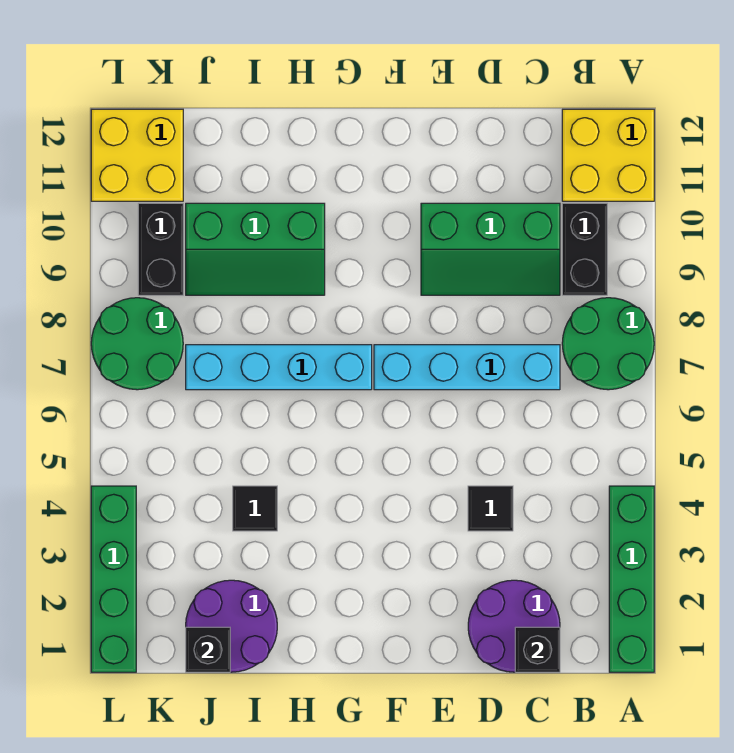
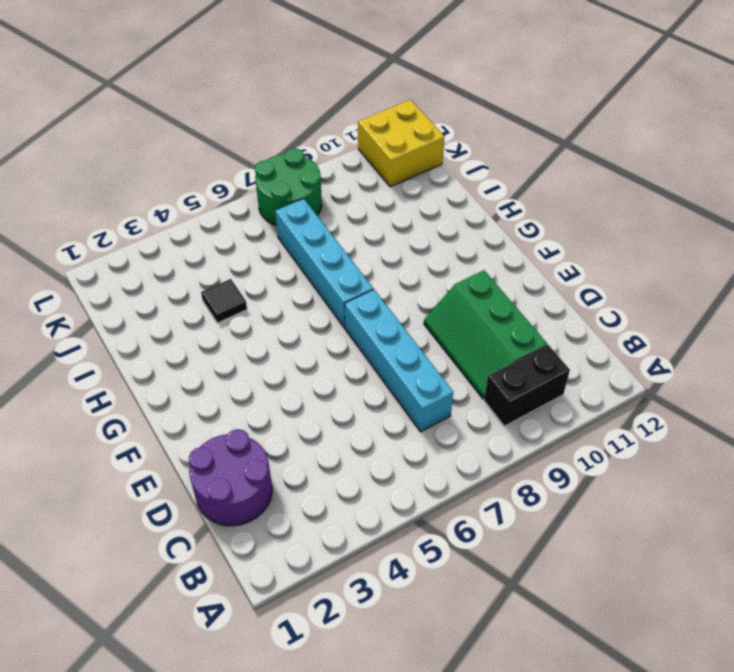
none -> green 1x4 brick [609,486,654,672]
none -> green 2x2 round brick [562,298,654,390]
none -> yellow 2x2 brick [562,109,654,201]

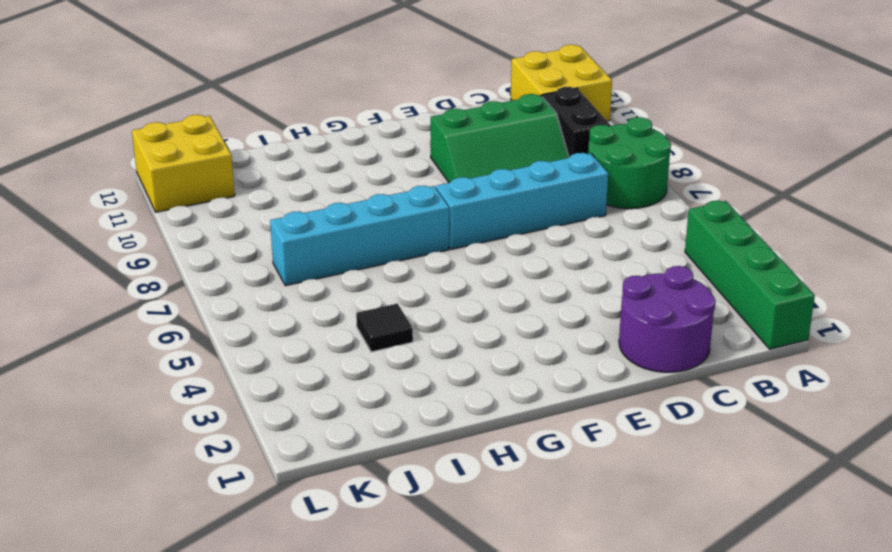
none -> black 1x1 tile [468,486,513,531]
none -> green 2x3 slope [186,203,325,295]
none -> purple 2x2 round brick [186,580,277,672]

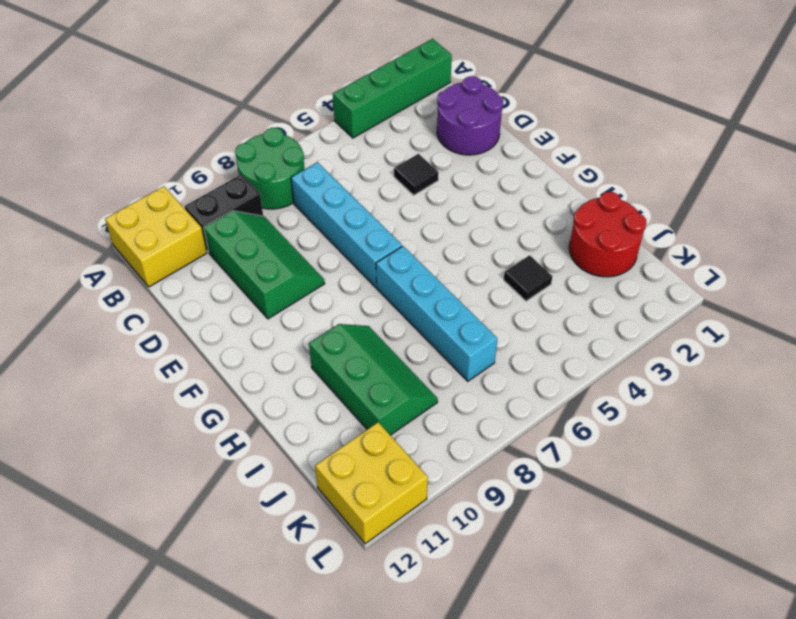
red 2x2 round brick [569,192,646,277] -> purple 2x2 round brick [186,580,277,672]
none -> green 2x2 round brick [91,298,183,390]
none -> black 1x2 brick [138,203,183,295]
none -> green 1x4 brick [91,486,136,672]

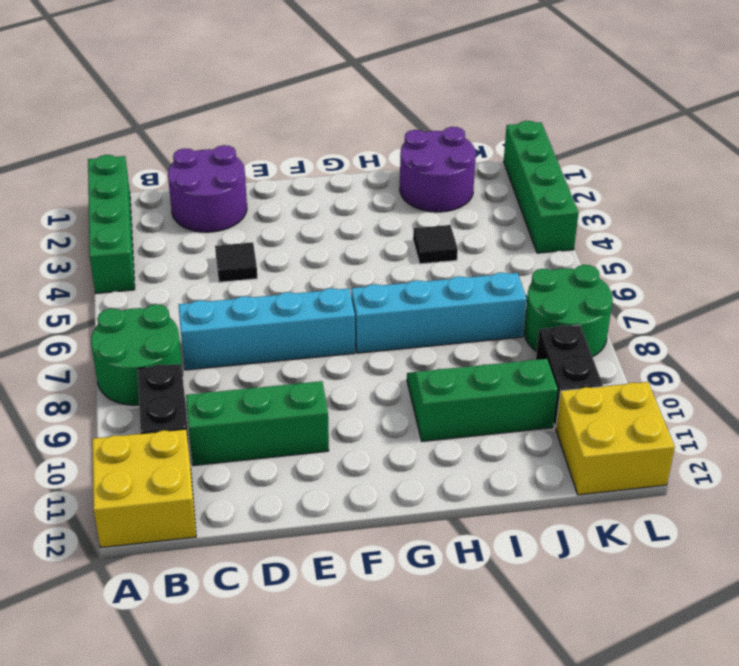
none -> black 1x1 brick [515,627,560,672]
none -> black 1x1 brick [186,627,230,672]

